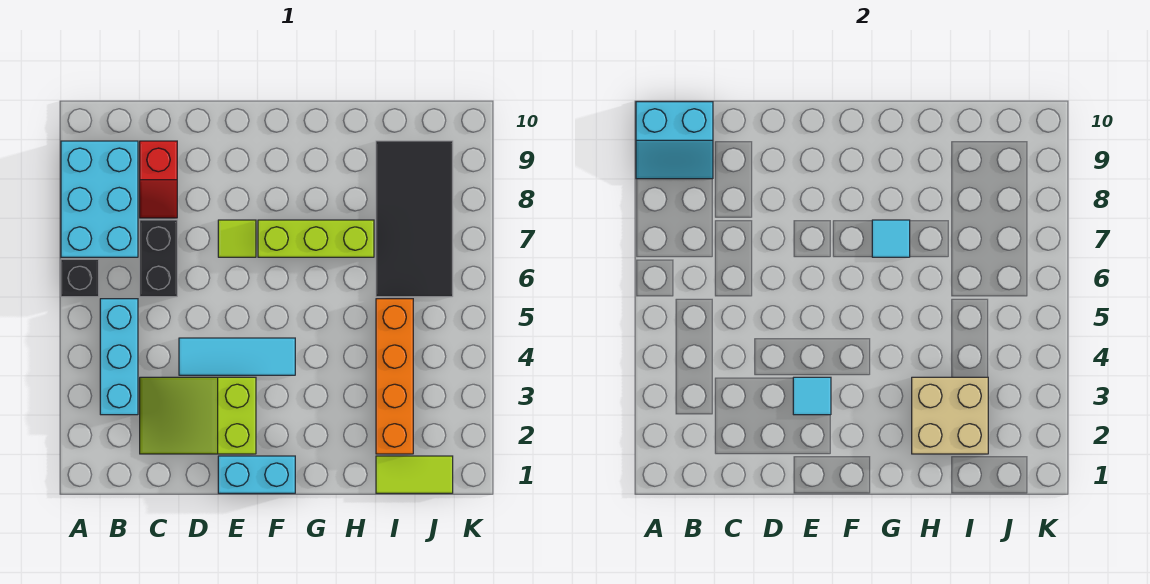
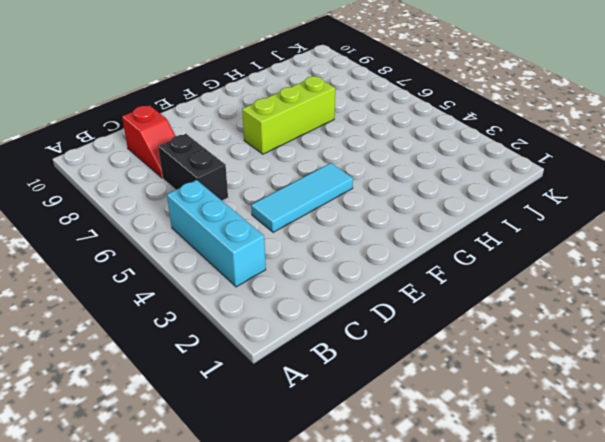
none -> black 1x1 brick [61,259,99,297]
none -> cyan 2x3 brick [61,141,138,257]
none -> lime 2x3 slope [140,377,256,454]

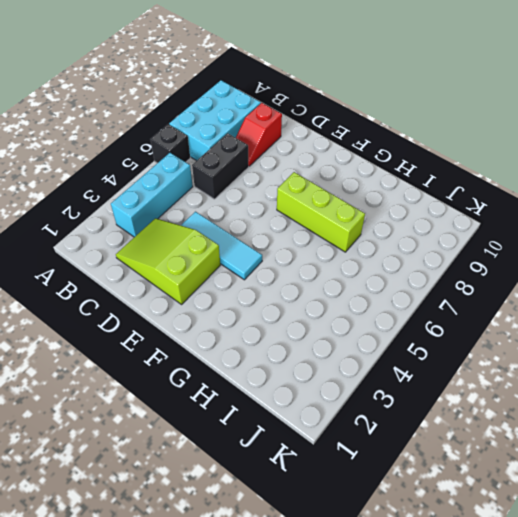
none -> cyan 1x2 brick [218,456,295,493]
none -> lime 1x1 tile [218,220,256,257]
none -> lime 1x2 tile [376,456,453,493]

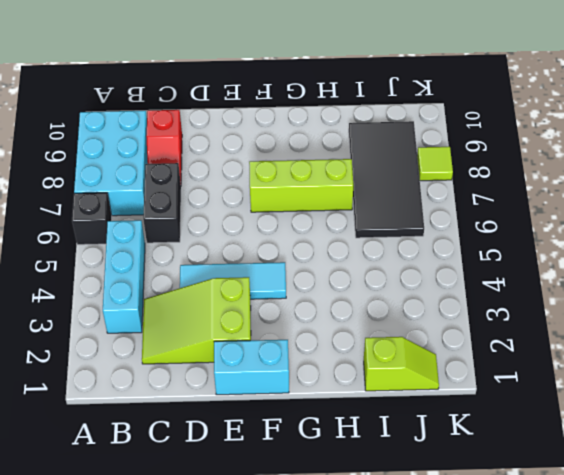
lime 1x2 slope [364,337,439,391] -> lime 1x2 tile [376,456,453,493]
lime 1x1 tile [417,147,453,181] -> lime 1x1 tile moved to [218,220,256,257]
none -> orange 1x4 brick [376,299,413,454]
none -> cyan 2x2 slope [636,102,713,179]
none -> cyan 1x1 tile [793,377,831,415]

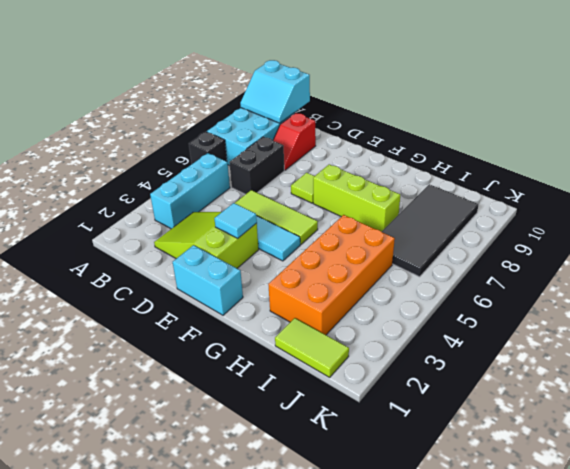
lime 1x3 tile [235,190,318,244] -> none
orange 2x4 brick [268,215,395,335] -> orange 1x4 brick [376,299,413,454]
none -> cyan 1x1 tile [872,220,910,257]
none -> tan 2x2 brick [912,377,988,454]

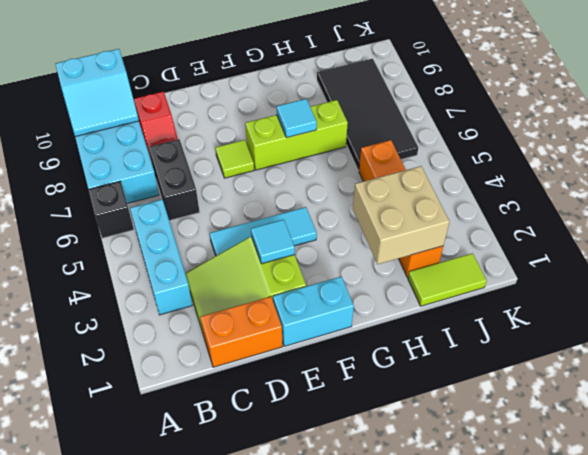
orange 1x2 brick [200,297,282,367] -> none

